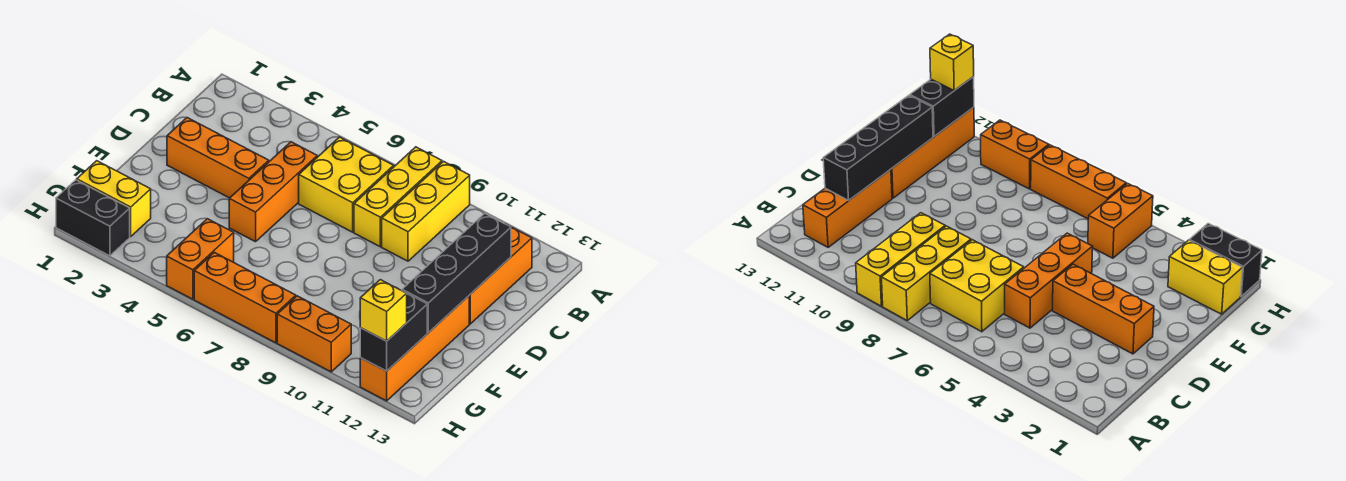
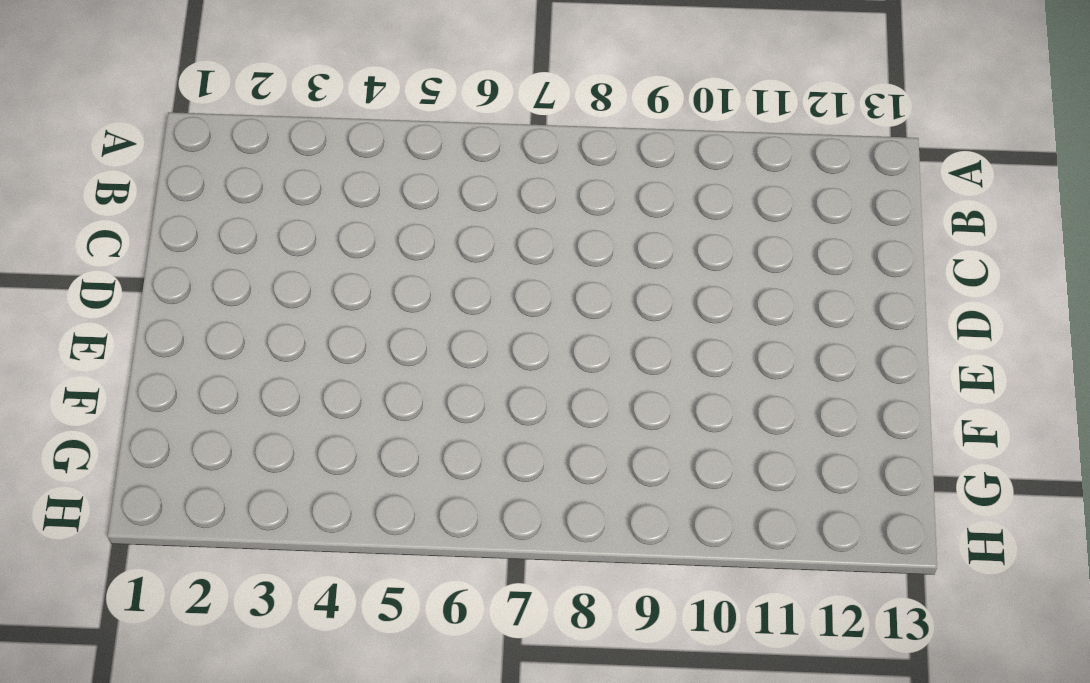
none -> yellow 1x3 brick [354,147,442,247]
none -> yellow 1x3 brick [382,161,470,261]
none -> yellow 2x2 brick [299,137,394,232]

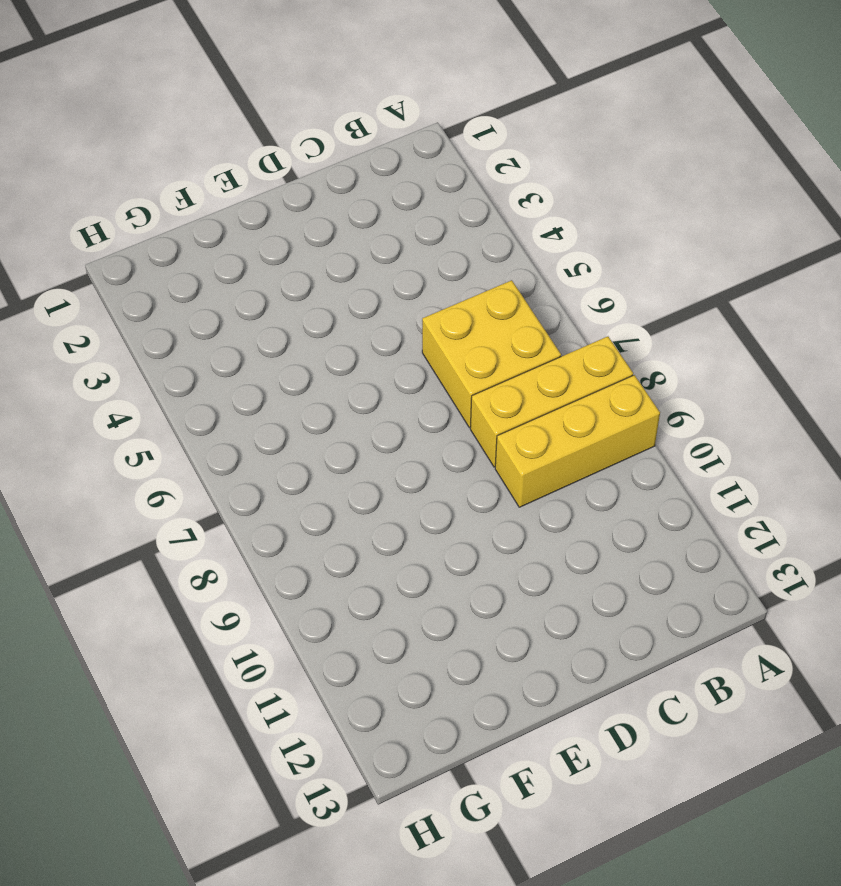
none -> orange 1x3 brick [469,227,532,324]
none -> orange 1x3 brick [229,142,317,242]
none -> orange 1x3 brick [167,118,269,198]

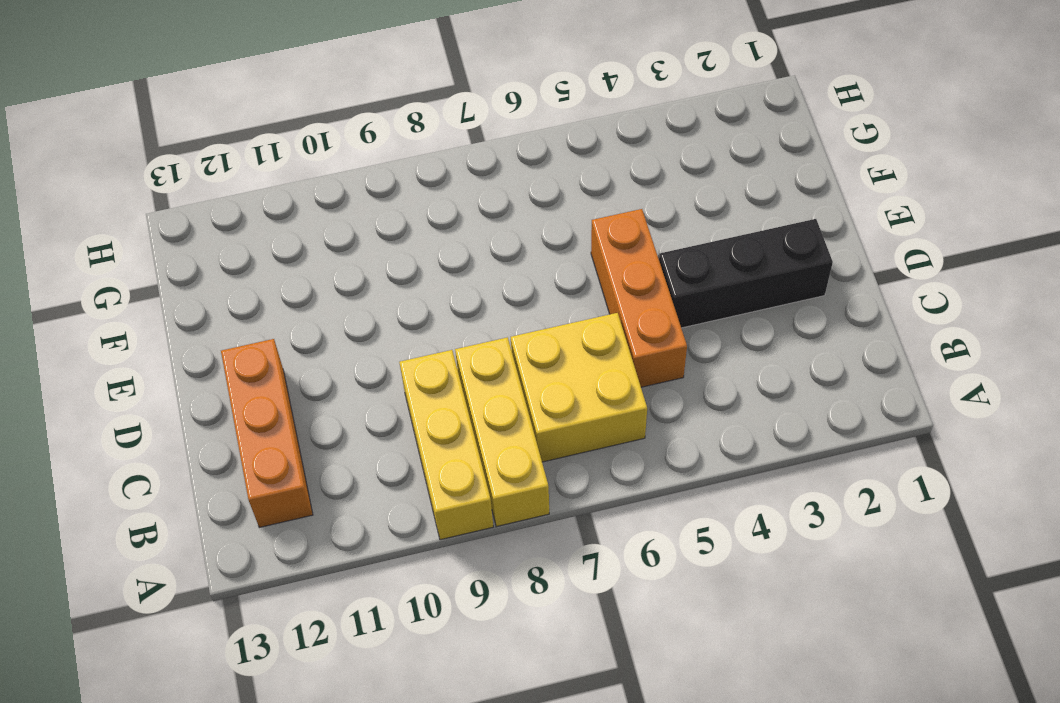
black 1x3 brick [659,219,833,328] -> orange 1x3 brick [167,118,269,198]
none -> orange 1x4 brick [360,296,469,401]
none -> yellow 1x2 brick [77,161,151,236]
none -> orange 1x2 brick [167,219,234,299]

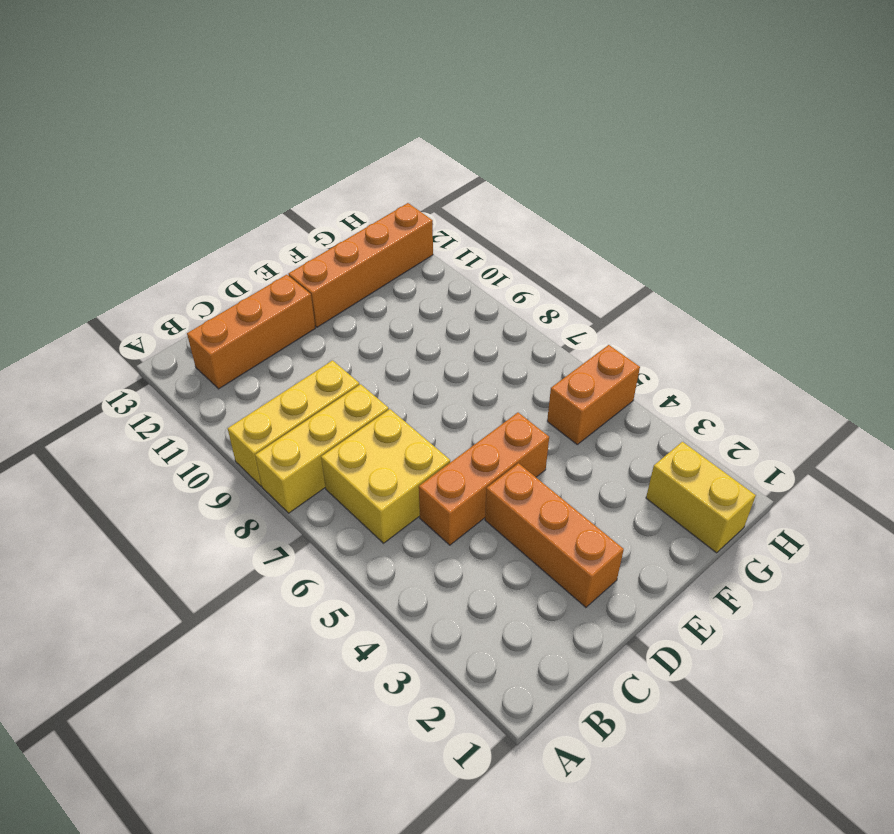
none -> black 1x2 brick [56,180,130,256]
none -> orange 1x3 brick [194,252,296,343]
none -> orange 1x2 brick [277,296,351,372]

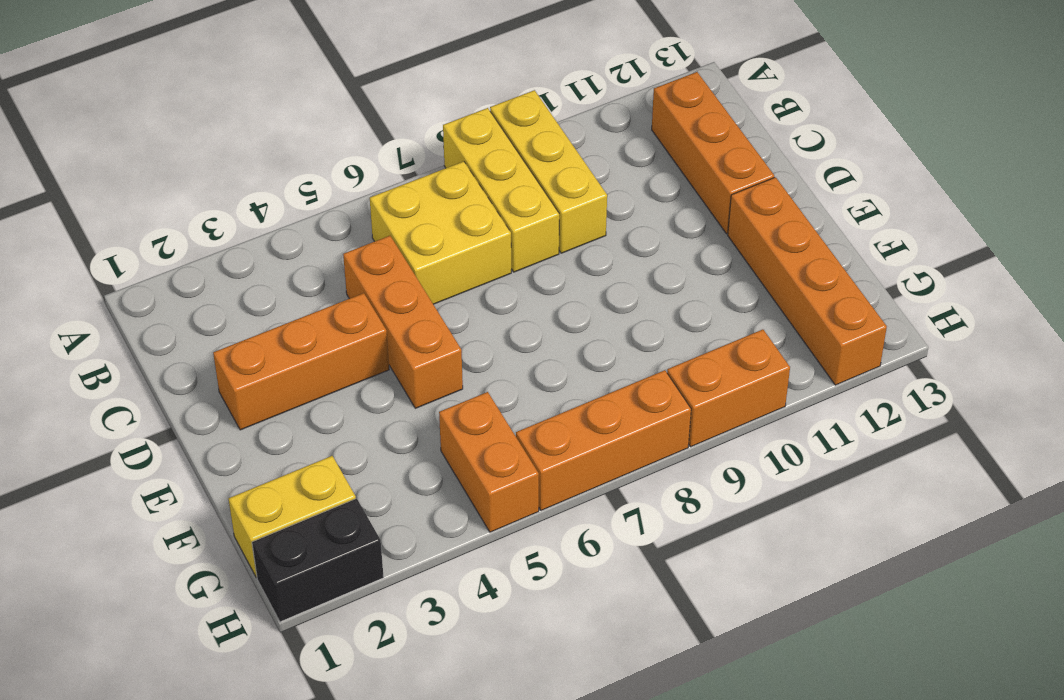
none -> black 1x4 brick [402,214,511,333]
none -> black 1x2 brick [360,294,427,371]
none -> yellow 1x1 brick [360,280,407,341]

